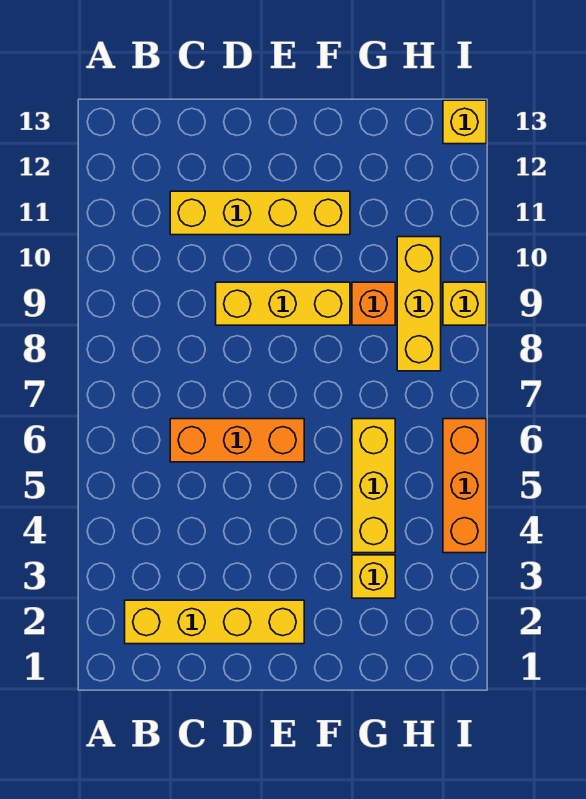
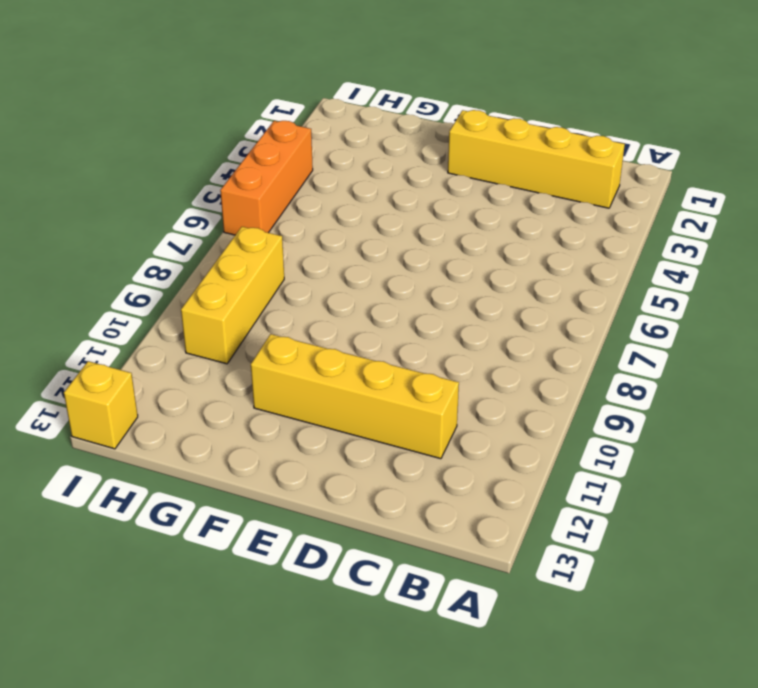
none -> orange 1x3 brick [170,419,304,462]
none -> yellow 1x3 brick [216,282,350,325]

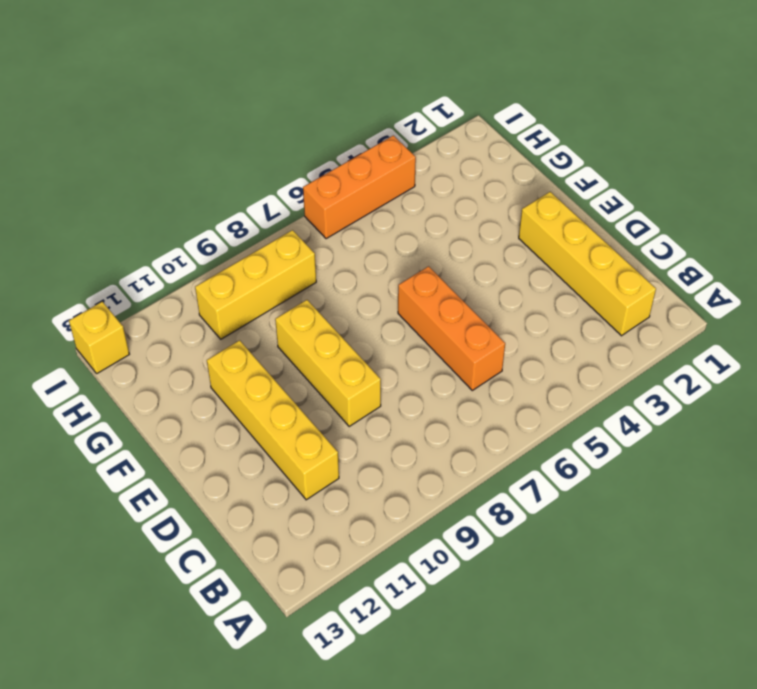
none -> yellow 1x1 brick [352,555,395,598]
none -> yellow 1x3 brick [352,419,395,553]

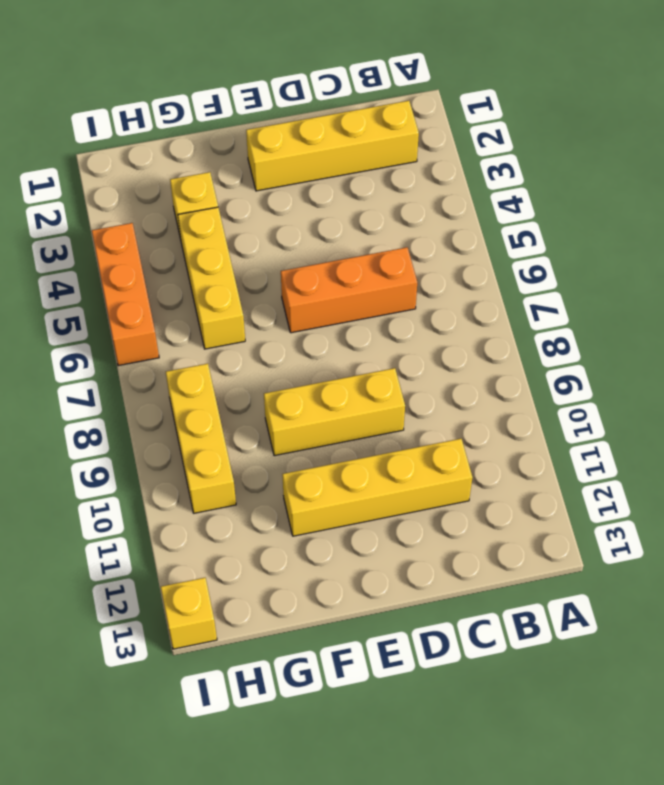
none -> orange 1x1 brick [352,282,395,325]
none -> yellow 1x1 brick [443,282,486,325]

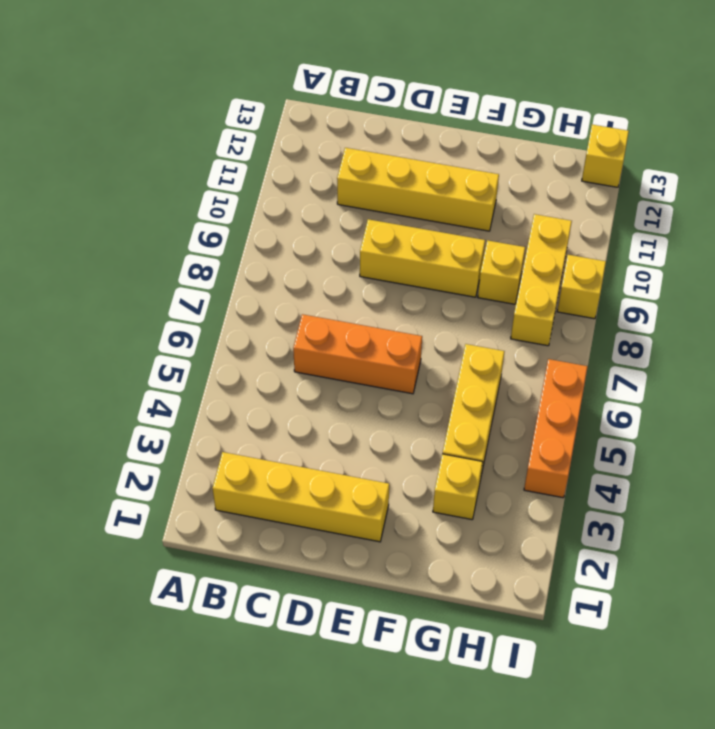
yellow 1x1 brick [478,240,525,304] -> orange 1x1 brick [352,282,395,325]

